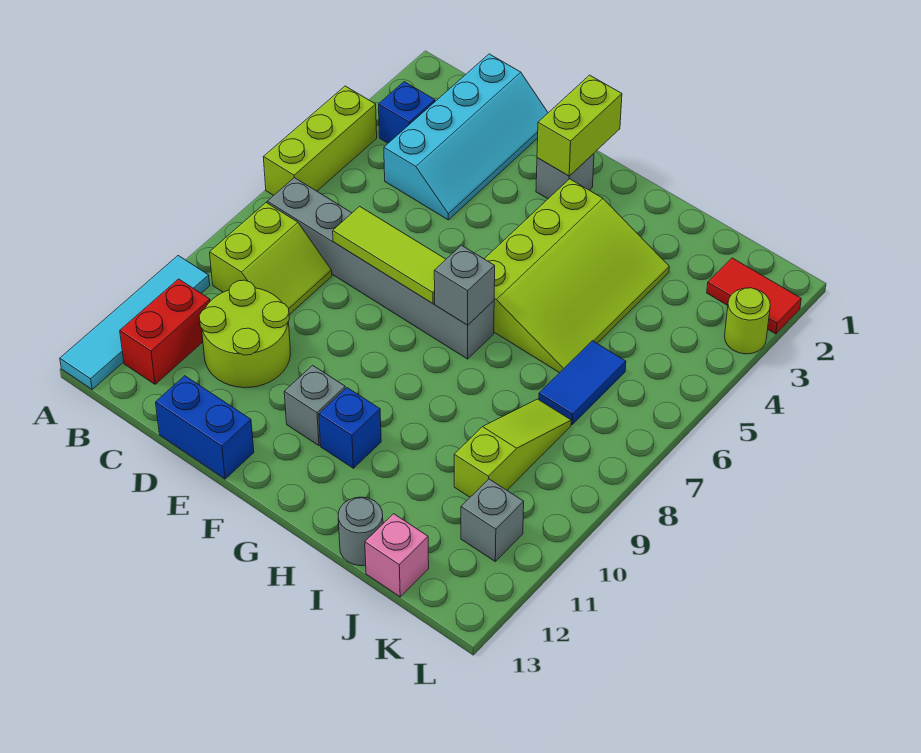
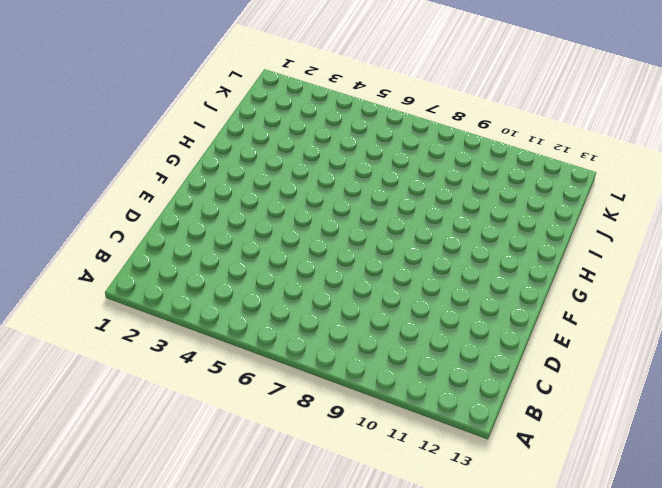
none -> lime 1x3 brick [263,86,377,196]
none -> cyan 1x4 tile [60,256,210,390]
none -> blue 1x1 brick [379,82,435,143]

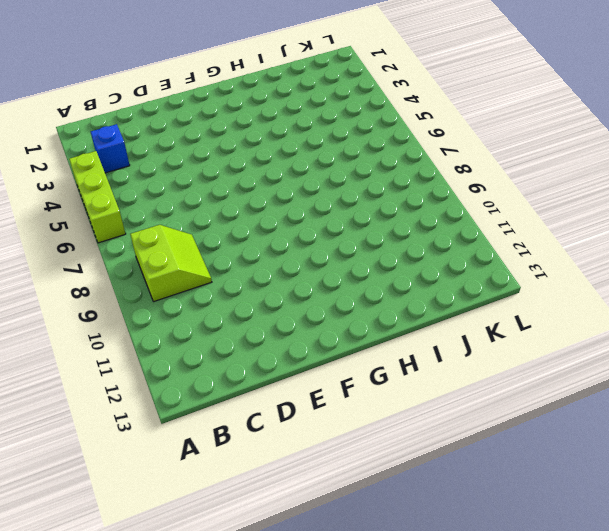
none -> cyan 1x4 tile [60,256,210,390]
none -> grey 1x6 brick [267,178,494,359]
none -> red 1x2 brick [120,279,210,384]

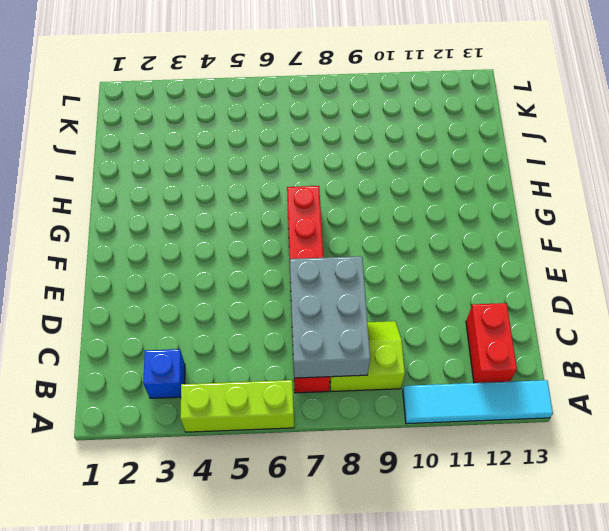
red 1x6 brick [287,186,330,393] -> grey 1x6 brick [267,178,494,359]
grey 2x3 brick [290,256,370,378] -> lime 1x3 tile [333,206,446,304]
red 1x2 brick [466,303,517,383] -> red 1x2 brick turned to [120,279,210,384]
none -> cyan 2x4 slope [384,54,548,220]
none -> lime 2x2 round brick [199,280,290,388]
none -> blue 1x2 brick [156,376,254,479]

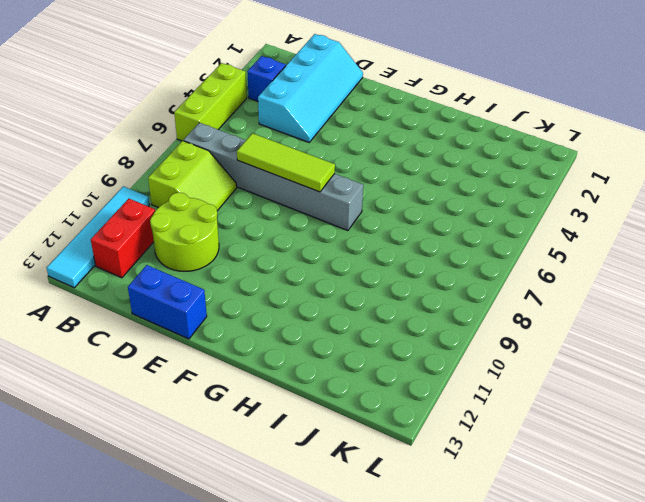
none -> grey 1x1 brick [536,154,594,199]
none -> grey 1x1 brick [284,365,345,446]
none -> lime 3x4 slope [485,179,669,373]

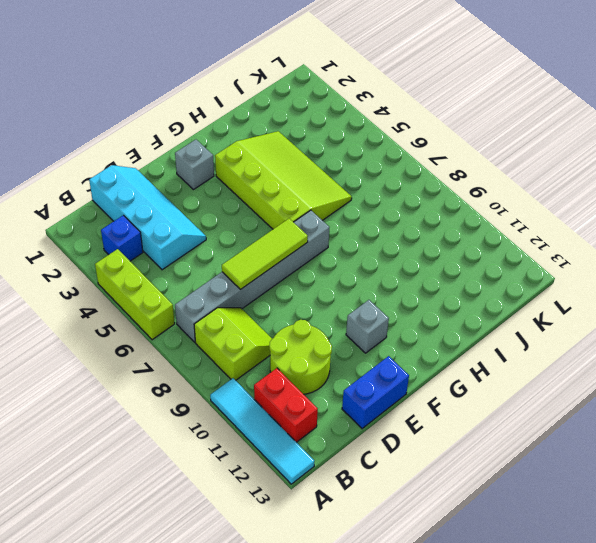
none -> blue 1x1 brick [319,388,381,468]
none -> grey 1x1 round brick [338,497,383,566]
none -> blue 1x2 tile [539,341,626,424]

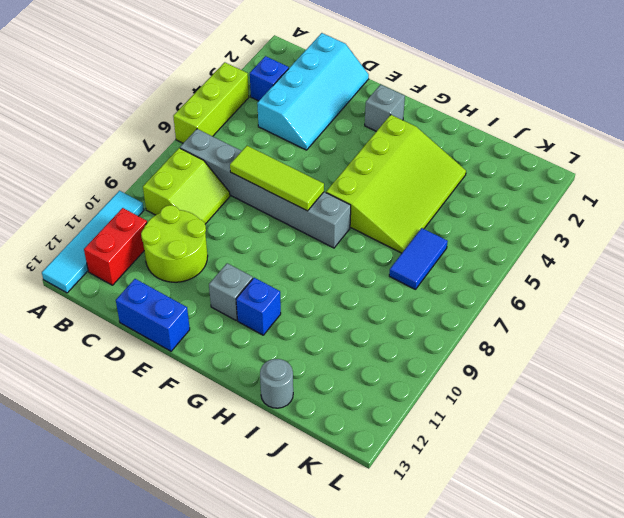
none -> lime 1x3 slope [454,399,571,497]
none -> pink 1x1 brick [365,514,429,597]
none -> red 1x2 tile [707,258,801,334]

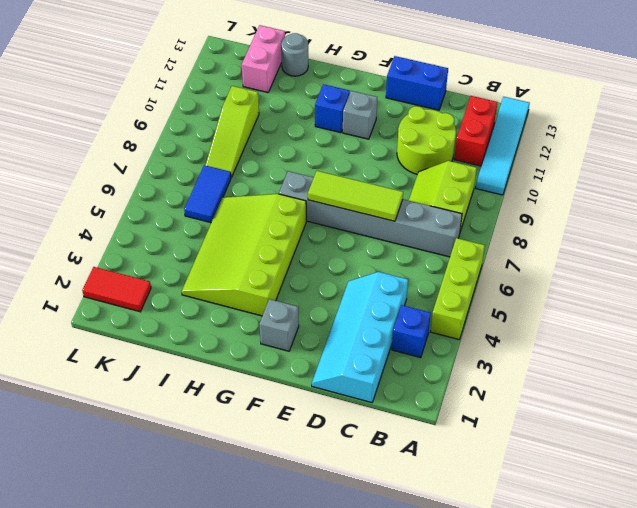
pink 1x2 brick [242,25,285,92] -> pink 1x1 brick [365,514,429,597]
none -> grey 1x1 brick [461,479,524,561]
none -> lime 1x1 round brick [725,288,770,354]
none -> lime 1x2 brick [537,75,622,176]

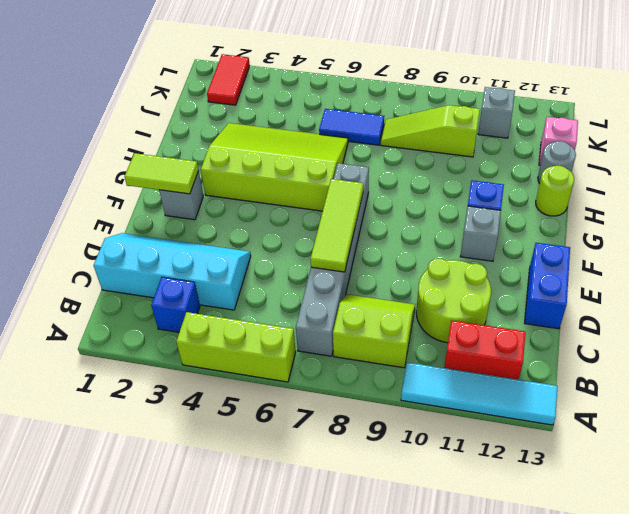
lime 1x2 tile [125,153,199,194] -> lime 1x2 brick [537,75,622,176]
lime 1x1 round brick [536,166,574,216] -> lime 1x1 round brick moved to [725,288,770,354]
none -> grey 1x1 brick [434,245,495,325]

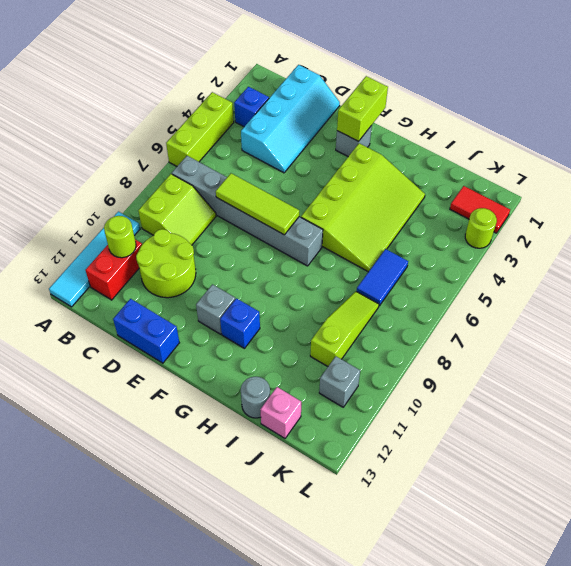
lime 1x1 round brick [104,216,136,258] -> none
none -> grey 1x1 brick [434,245,495,325]

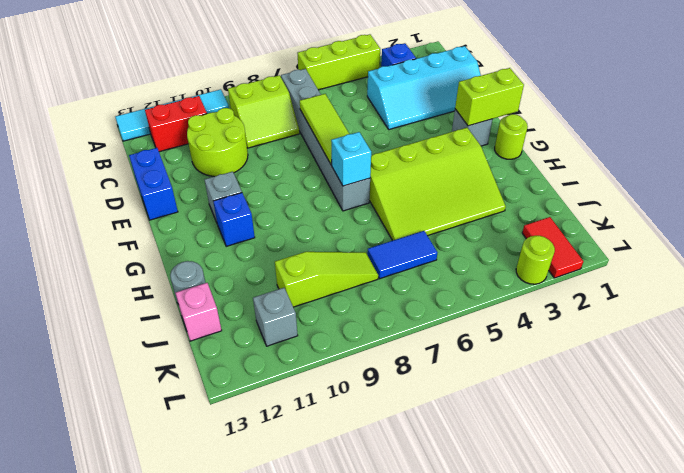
lime 1x1 round brick [495,114,528,159] -> none
cyan 1x1 brick [331,132,371,186] -> grey 1x1 brick [434,245,495,325]

